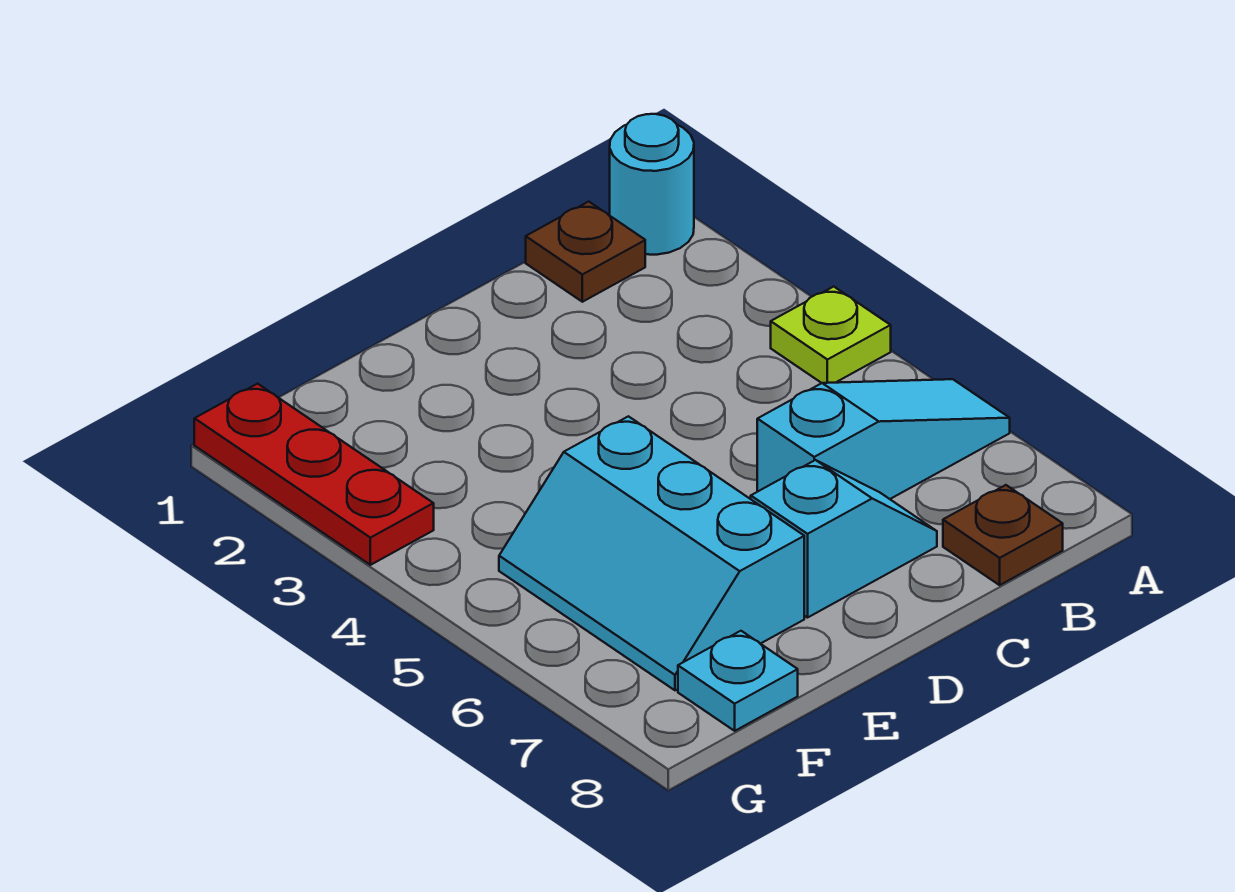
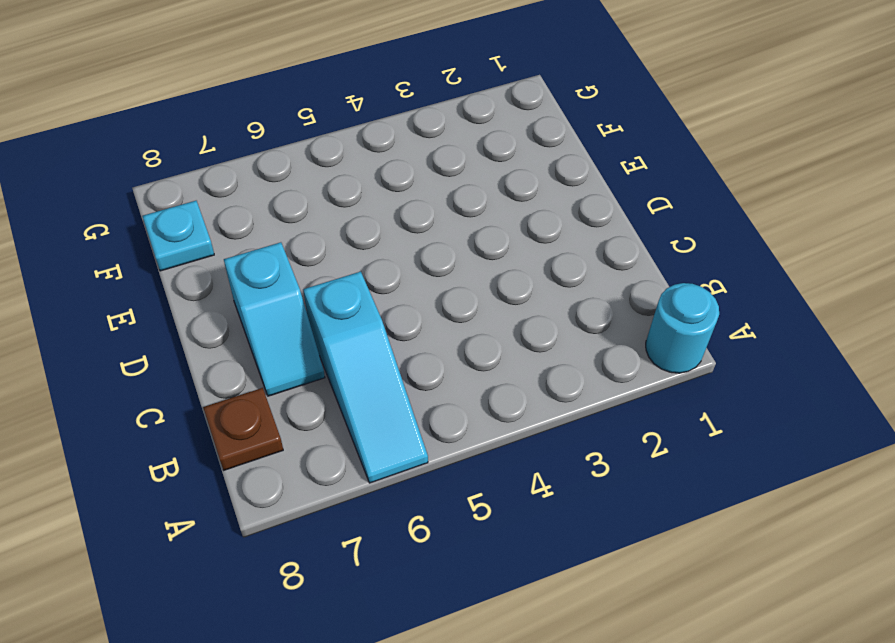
none -> lime 1x1 plate [771,287,891,383]
none -> brown 1x1 plate [526,202,645,302]

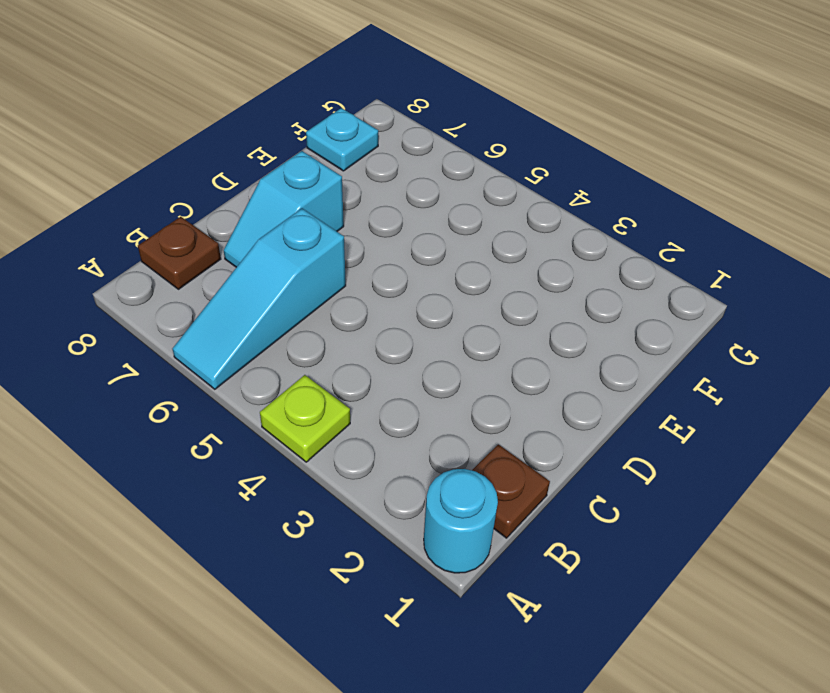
none -> cyan 2x3 slope [499,416,804,690]
none -> red 1x3 plate [194,384,434,565]

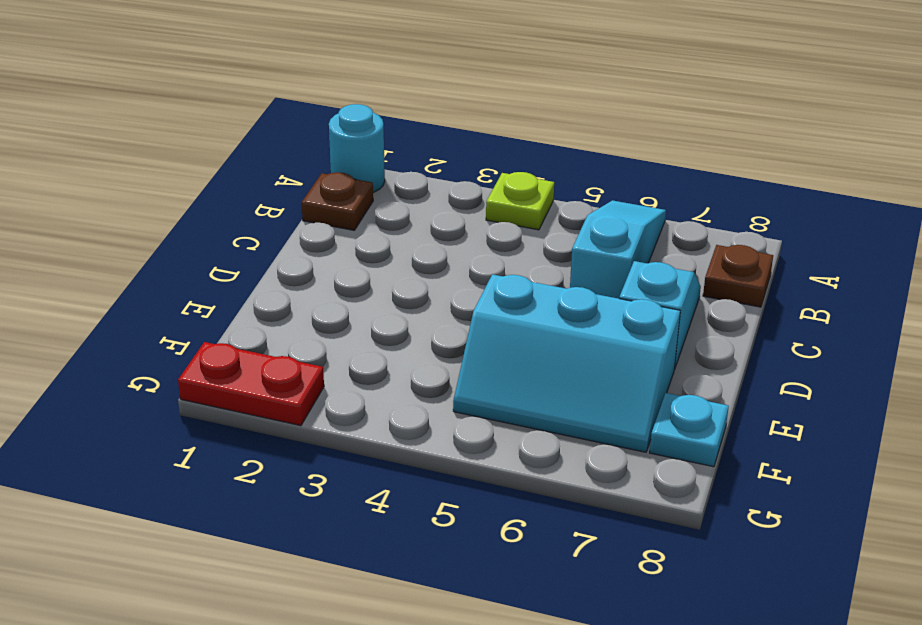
red 1x2 plate [178,342,324,426] -> red 1x3 plate [194,384,434,565]

